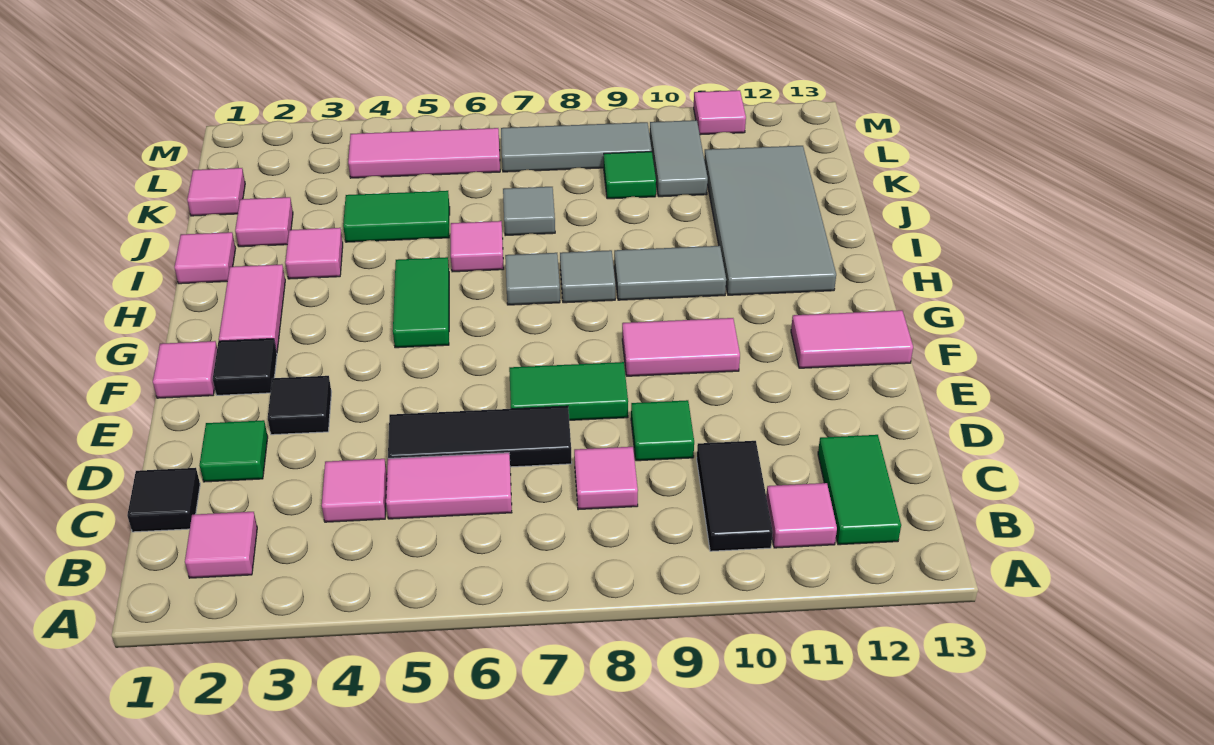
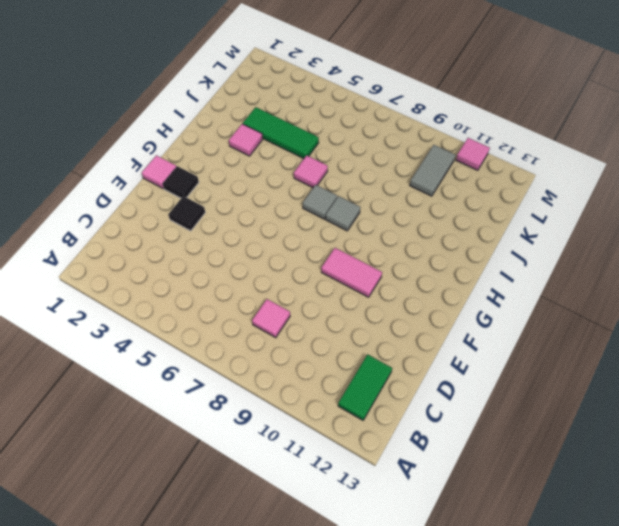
green 1x3 tile [243,107,319,159] -> green 1x2 tile [343,191,450,242]
none -> pink 1x1 tile [185,512,257,578]
none -> black 1x2 tile [697,441,773,551]
none -> pink 1x1 tile [766,483,837,548]
none -> black 1x1 tile [127,468,200,532]

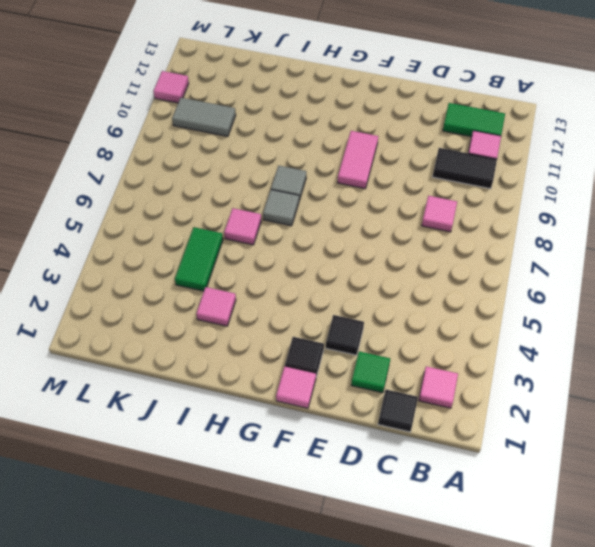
none -> pink 1x1 tile [322,459,387,522]
none -> pink 1x2 tile [386,453,512,519]
none -> black 1x3 tile [388,406,572,467]
none -> green 1x1 tile [631,400,694,461]

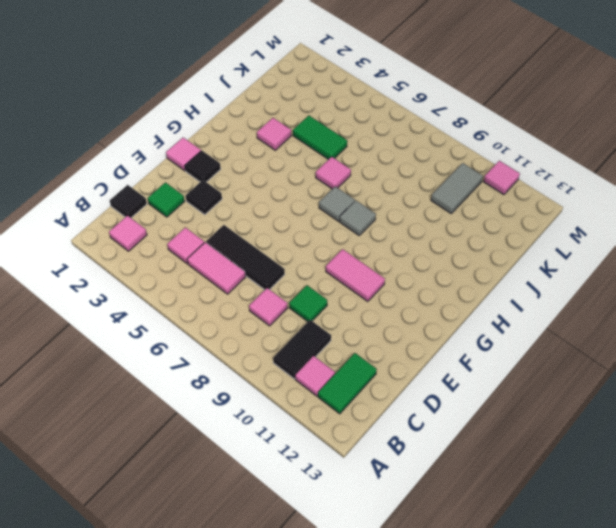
none -> green 1x2 tile [509,362,628,420]
none -> pink 1x2 tile [791,310,913,368]
none -> pink 1x2 tile [219,264,285,352]
none -> green 1x2 tile [393,257,449,348]

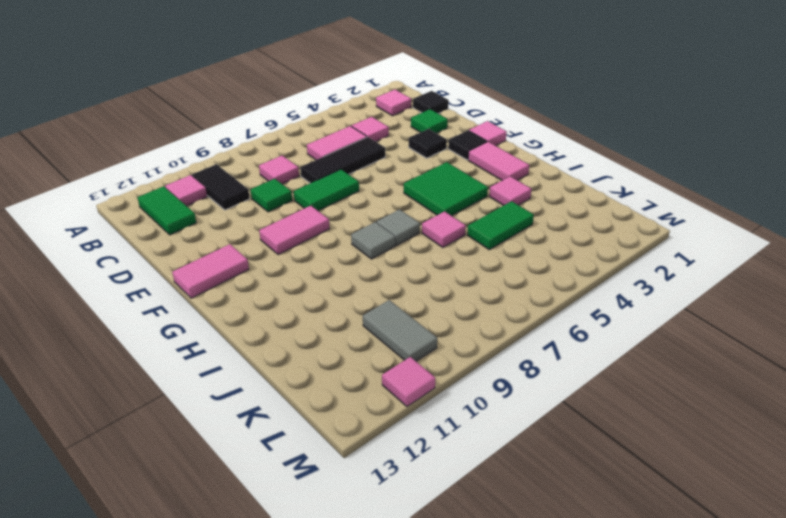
green 2x2 tile [404,162,488,216] -> green 1x2 tile [393,257,449,348]
none -> grey 1x2 tile [614,246,726,300]
none -> grey 2x4 tile [704,146,836,295]
none -> pink 1x1 tile [174,232,236,284]
none -> pink 1x1 tile [235,197,293,247]

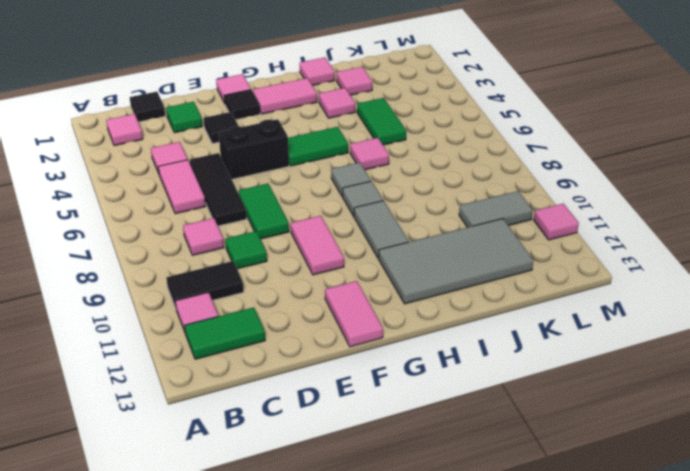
black 1x2 brick [219,119,289,179] -> none
none -> grey 1x1 tile [503,187,555,236]
none -> pink 1x1 tile [187,168,245,216]
none -> green 1x1 tile [604,152,656,199]
none -> pink 1x3 tile [348,128,500,178]

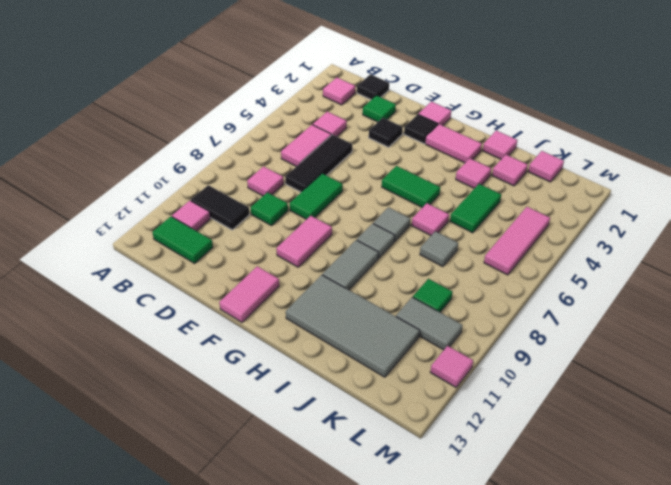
none -> grey 1x3 tile [501,122,652,172]

